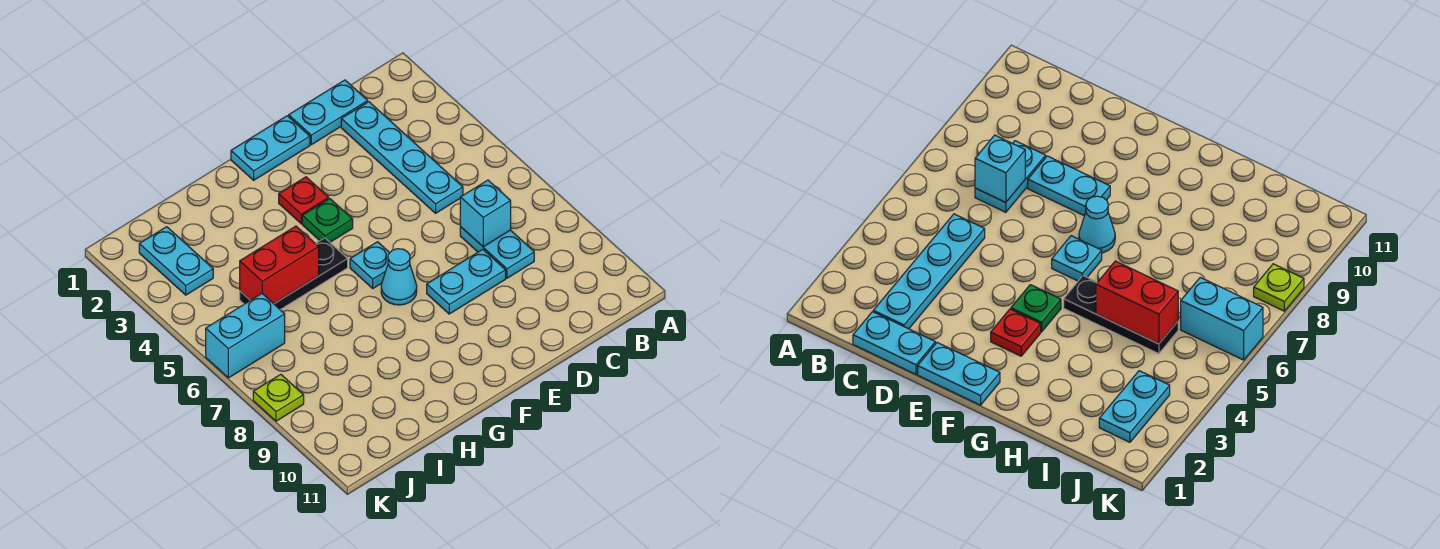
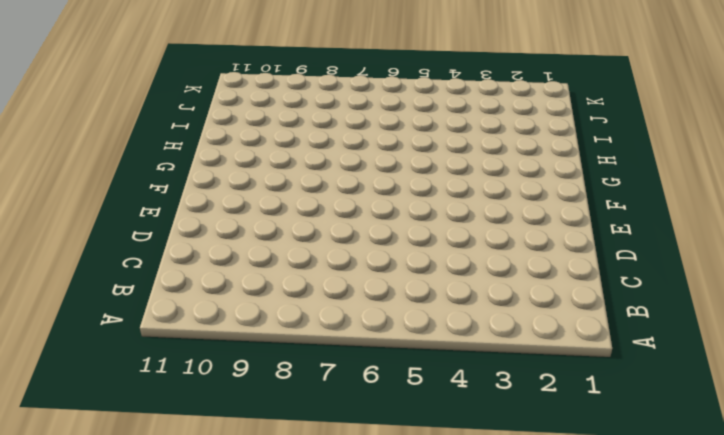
none -> cyan 1x2 plate [289,80,368,145]
none -> cyan 1x4 plate [341,102,463,213]
none -> cyan 1x2 plate [460,227,534,278]

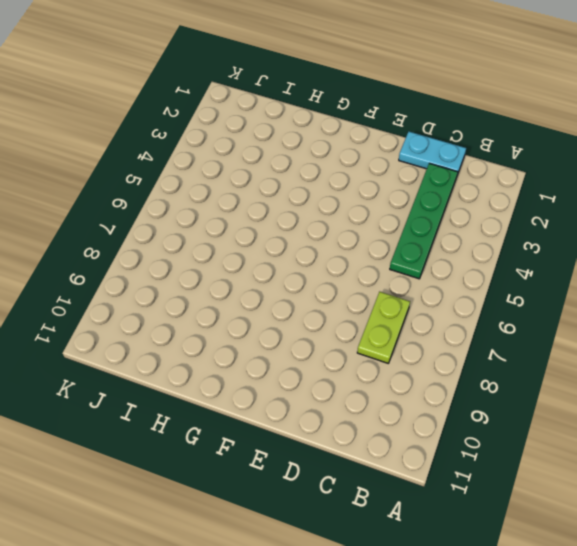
green 1x4 plate [390,163,458,279] -> cyan 1x4 plate [341,102,463,213]
lime 1x2 plate [357,292,410,363] -> cyan 1x2 plate [460,227,534,278]
none -> cyan 1x2 plate [427,249,506,314]
none -> cyan 1x2 plate [231,116,310,180]
none -> red 1x1 plate [279,177,329,224]

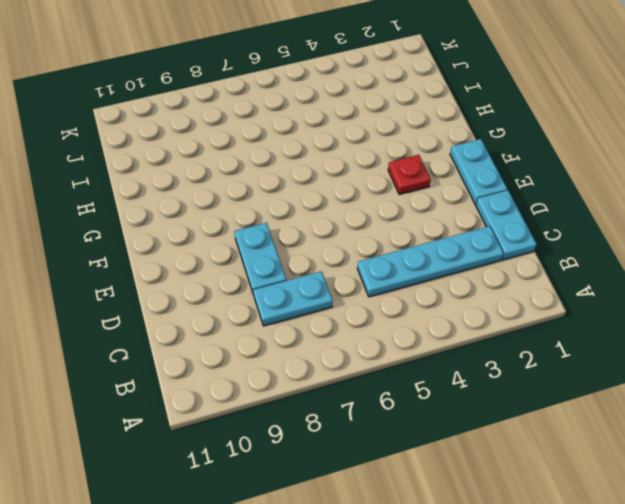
none -> green 1x1 plate [302,199,353,242]
none -> cyan 1x1 plate [350,242,390,288]
none -> cyan 1x1 cone [381,249,417,305]

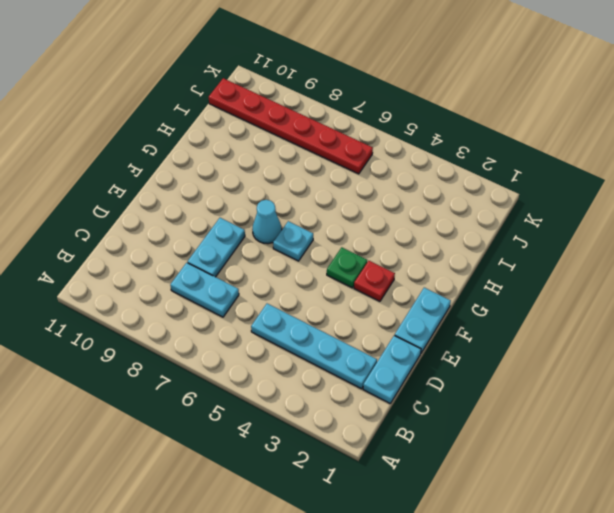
red 1x6 plate [209,78,373,174] -> cyan 1x2 brick [206,294,285,378]
none -> black 1x3 plate [240,238,348,310]
none -> cyan 1x2 plate [139,227,213,295]
none -> lime 1x1 plate [253,374,304,421]

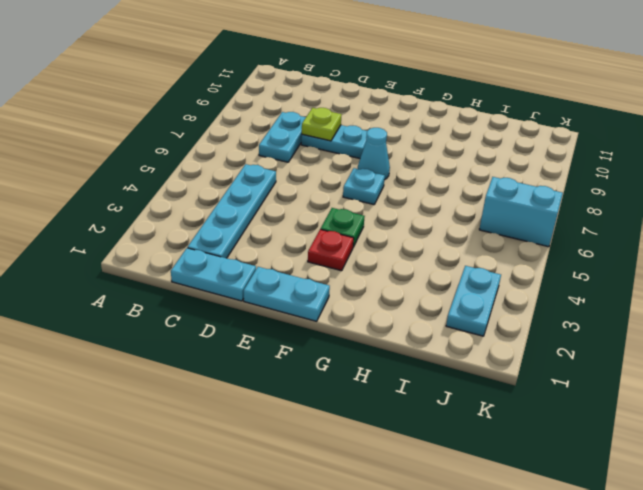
lime 1x1 plate [302,108,342,141] -> lime 1x1 plate moved to [253,374,304,421]
none -> black 1x3 plate [240,238,348,310]
none -> cyan 1x1 brick [460,180,511,247]
none -> red 1x2 brick [240,226,319,304]

